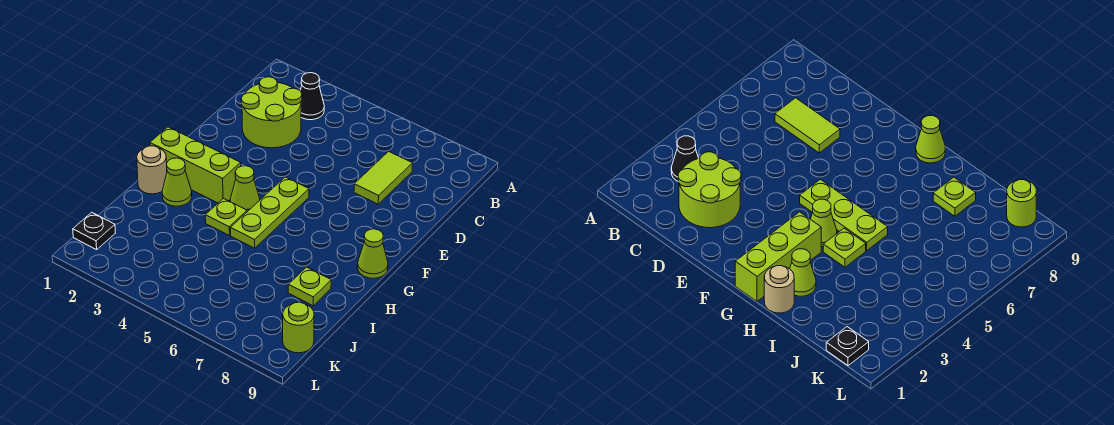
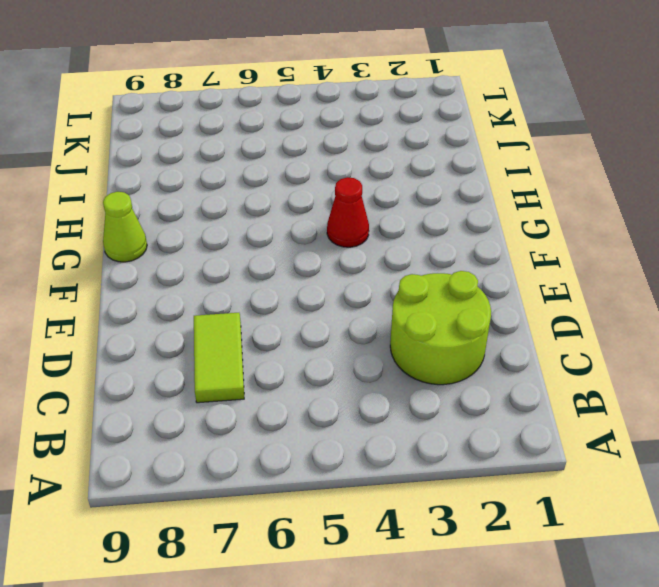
red 1x1 cone [327,177,369,247] -> lime 1x1 cone [230,166,260,212]
none -> black 1x1 cone [300,73,324,120]
none -> lime 1x3 plate [230,177,309,248]
none -> lime 1x3 brick [150,127,241,203]

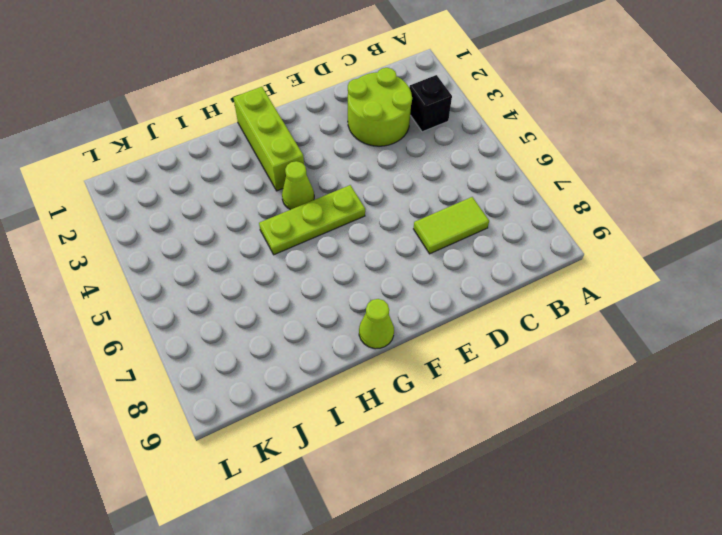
black 1x1 brick [409,75,452,132] -> black 1x1 cone [300,73,324,120]
none -> tan 1x1 round brick [137,146,167,194]
none -> lime 1x1 cone [162,158,192,206]
none -> lime 1x1 plate [205,199,247,235]

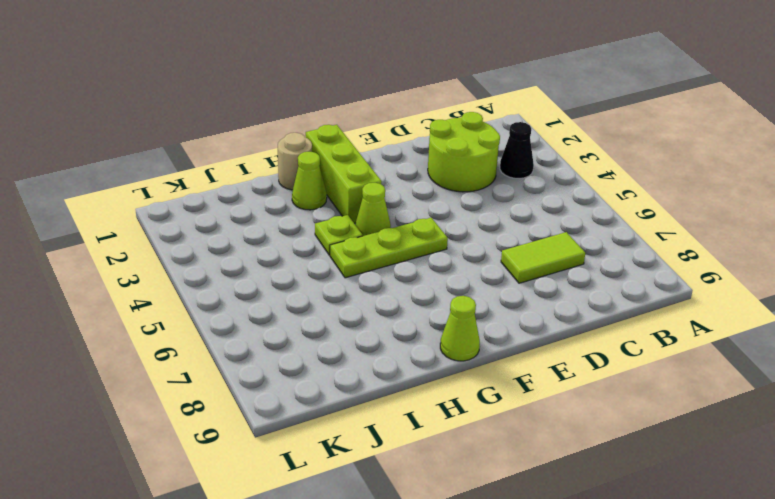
none -> lime 1x1 plate [288,267,331,306]
none -> black 1x1 plate [73,212,115,250]
none -> lime 1x1 round brick [283,302,314,353]

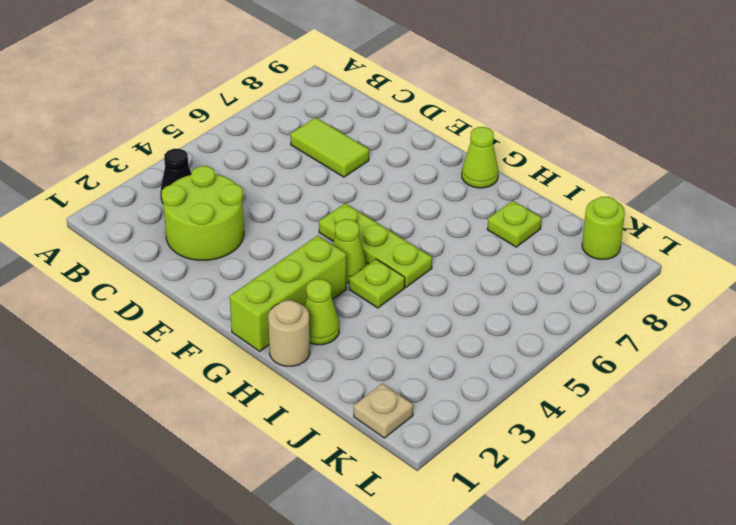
tan 1x1 plate [354,383,413,438] -> black 1x1 plate [73,212,115,250]

